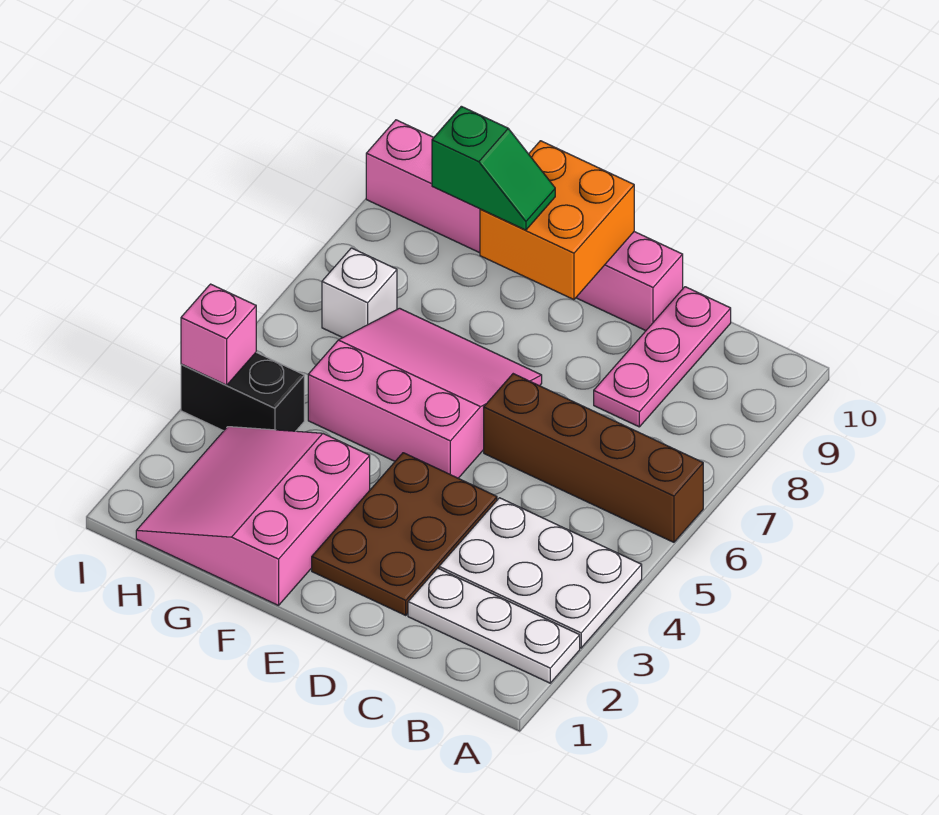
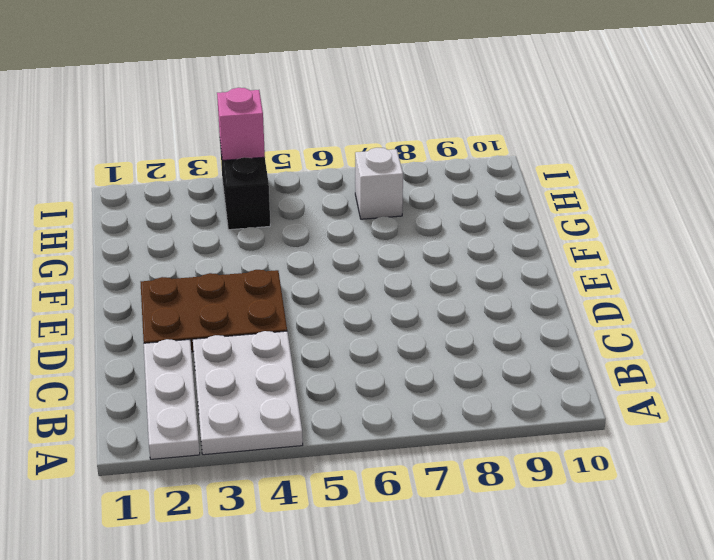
none -> brown 1x4 brick [484,374,703,542]
none -> pink 1x3 plate [594,287,731,427]
none -> pink 1x6 brick [366,120,683,331]

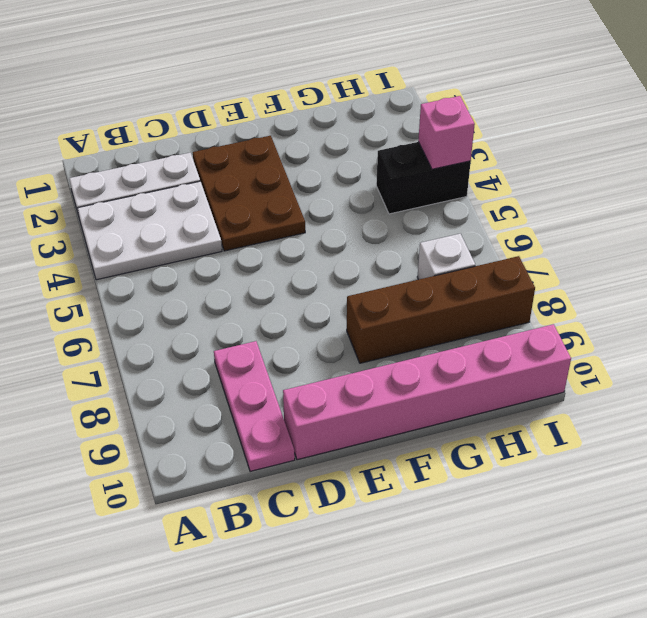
brown 1x4 brick [347,256,535,363] -> brown 1x4 brick moved to [484,374,703,542]
none -> pink 3x3 slope [308,308,542,478]
none -> pink 3x3 slope [136,427,370,605]
none -> orange 2x2 brick [480,141,634,300]

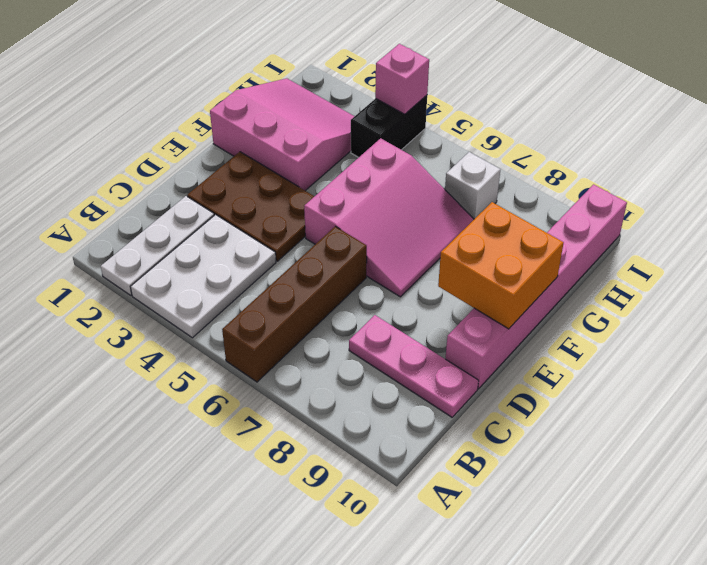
none -> green 1x2 slope [432,106,555,230]

